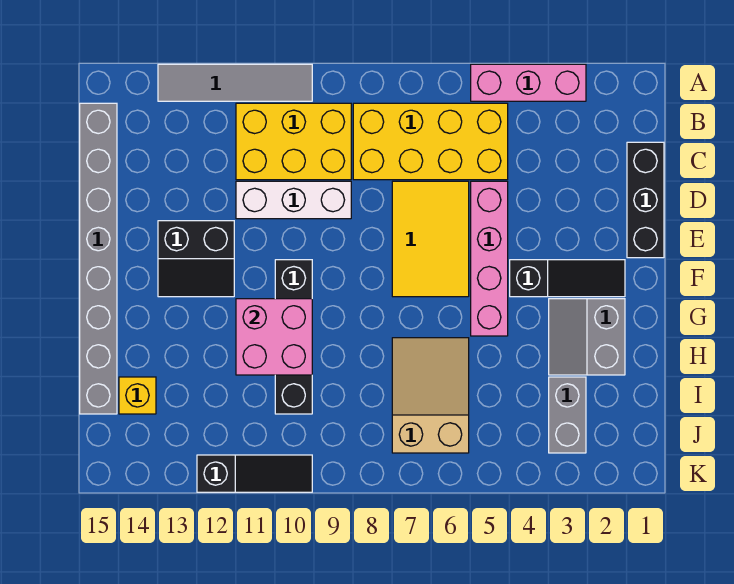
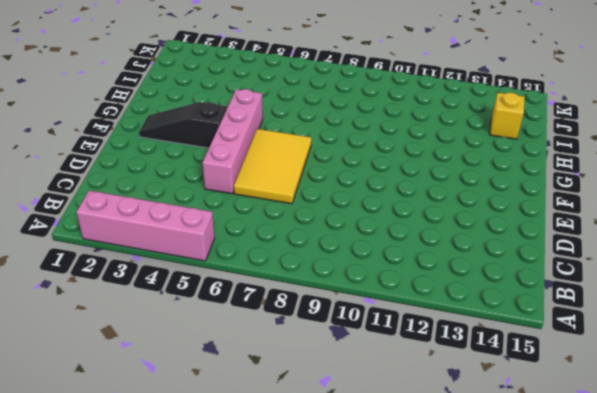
pink 1x4 brick [76,191,215,261] -> pink 1x3 brick [471,64,586,101]
none -> grey 1x4 tile [158,64,312,101]
none -> yellow 2x4 brick [353,103,508,180]
none -> yellow 2x3 brick [236,103,351,180]

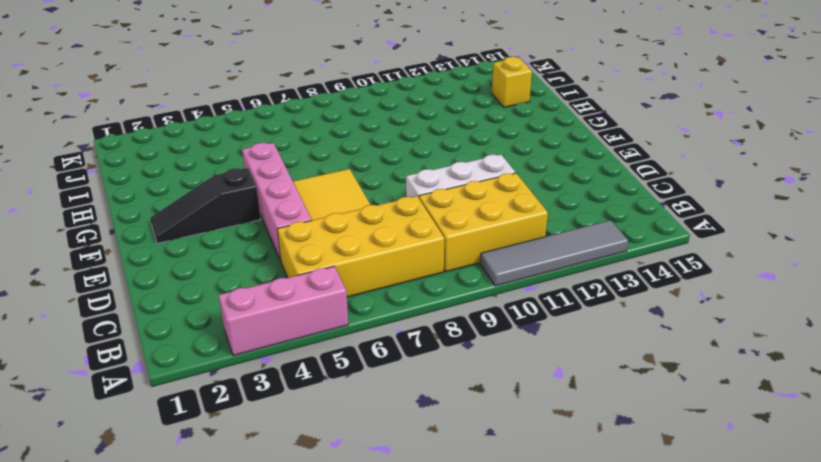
none -> grey 1x8 brick [80,103,117,414]
none -> black 1x3 brick [627,142,664,258]
none -> black 2x2 slope [158,221,234,297]

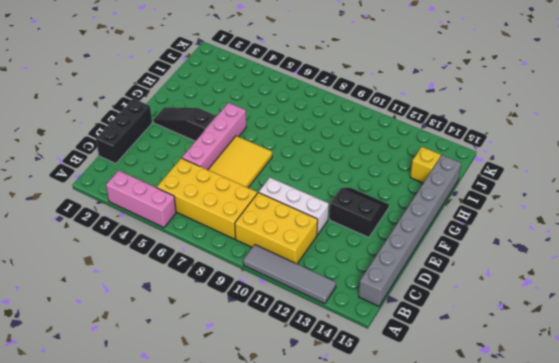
none -> black 1x4 brick [275,260,312,414]
none -> grey 2x2 slope [549,299,625,375]
none -> tan 2x3 slope [392,338,469,453]

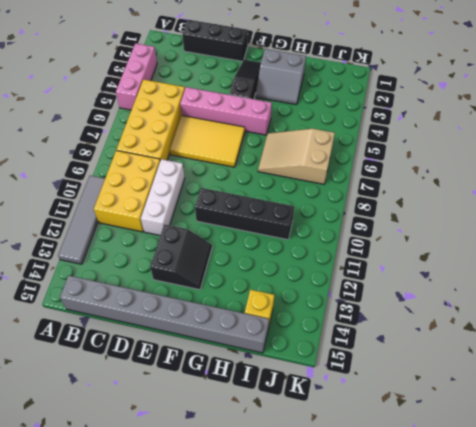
none -> grey 1x2 brick [549,377,586,453]
none -> black 1x3 slope [197,455,312,492]
none -> pink 2x2 brick [236,299,312,375]

